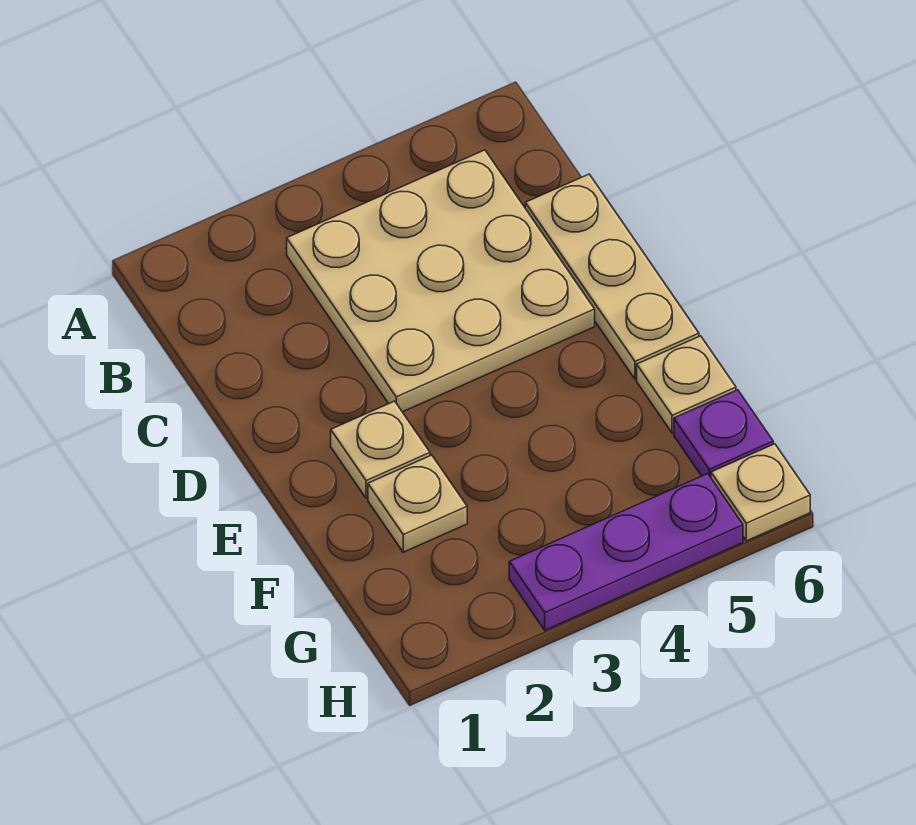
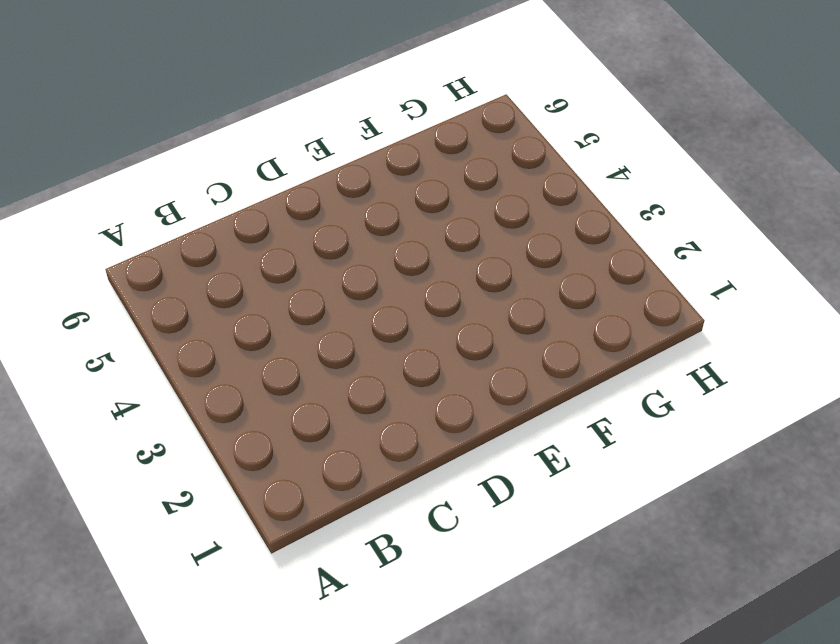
none -> tan 3x3 plate [287,150,595,412]
none -> tan 1x3 plate [525,174,699,379]

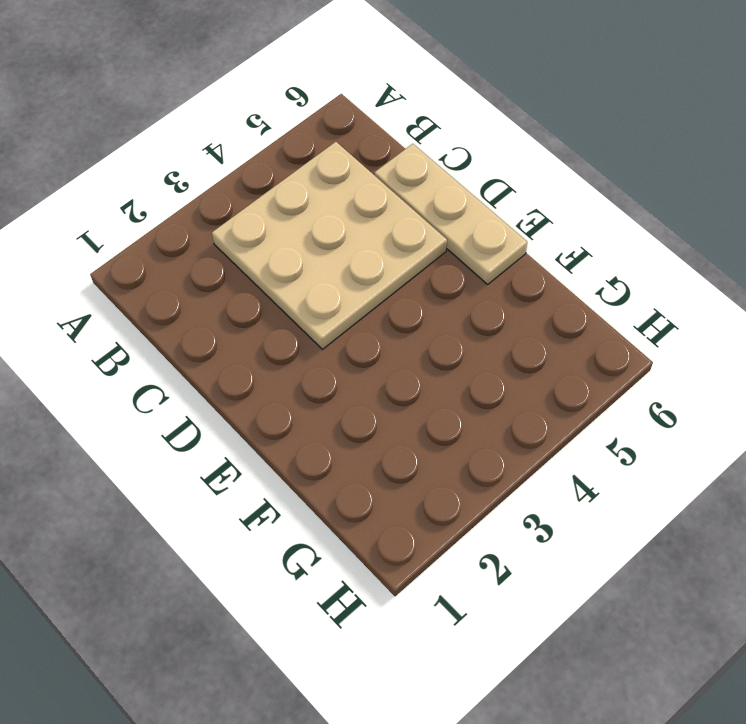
none -> tan 1x1 plate [331,401,430,498]
none -> tan 1x1 plate [368,455,467,552]

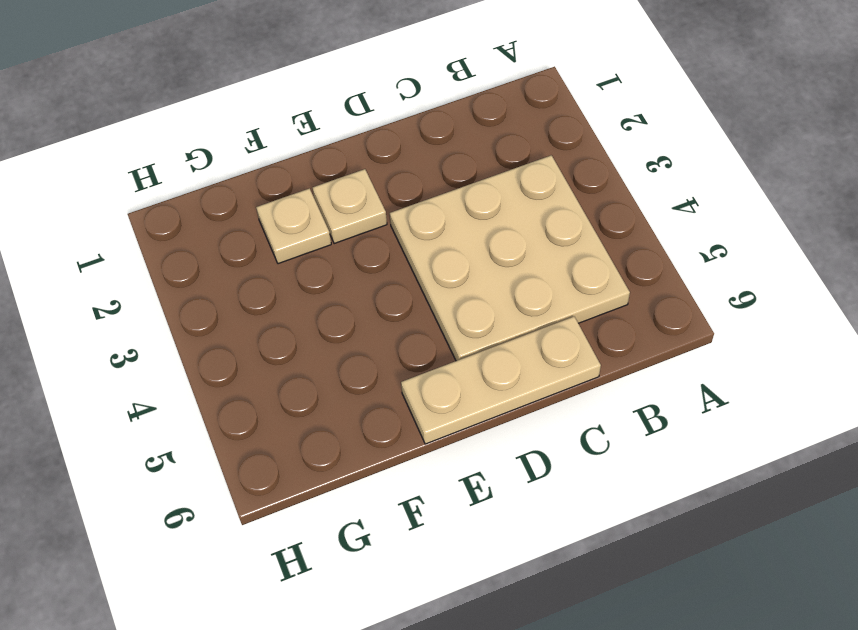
none -> tan 1x1 plate [637,336,736,433]
none -> purple 1x1 plate [674,390,773,477]

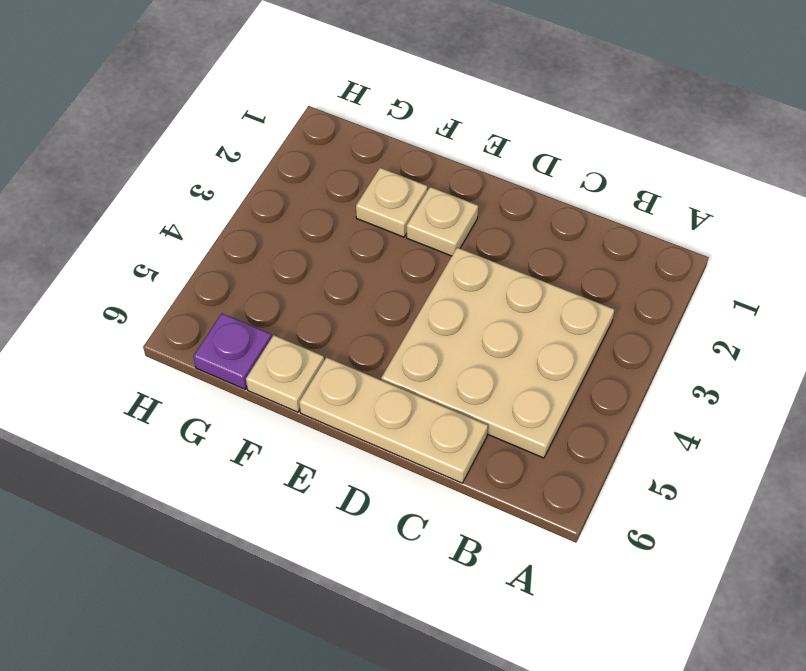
none -> purple 1x3 plate [509,474,743,630]
none -> tan 1x1 plate [711,444,810,541]

